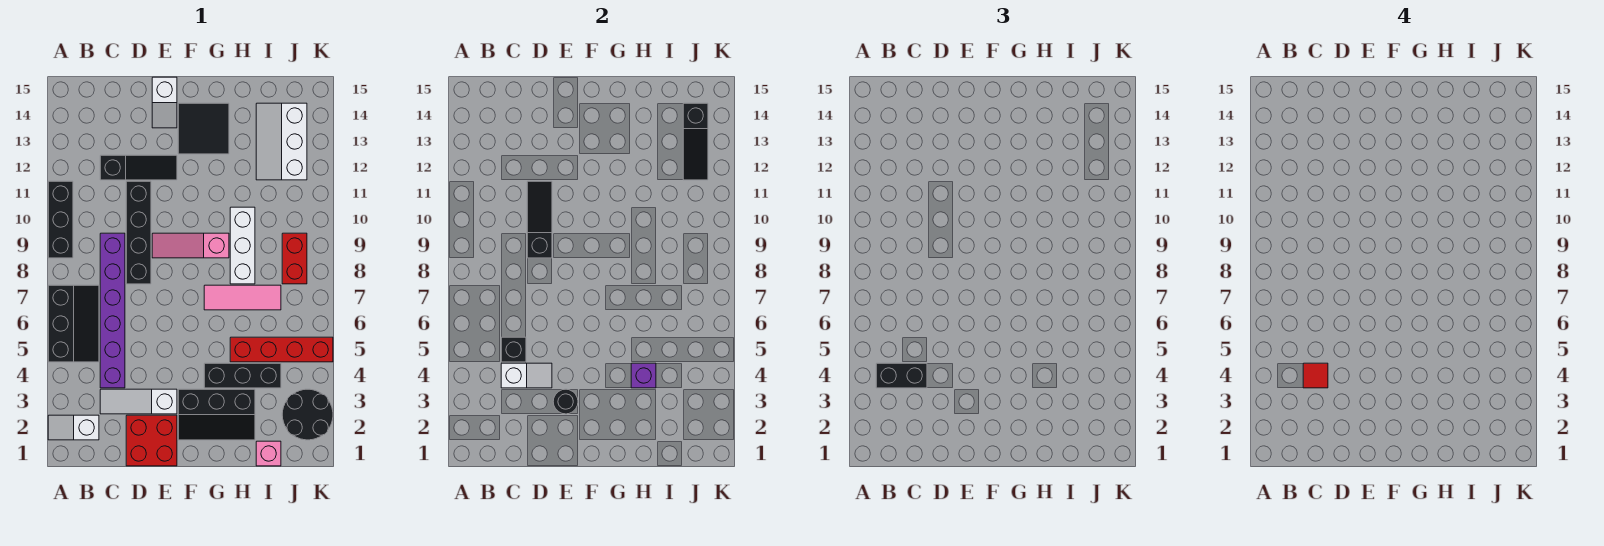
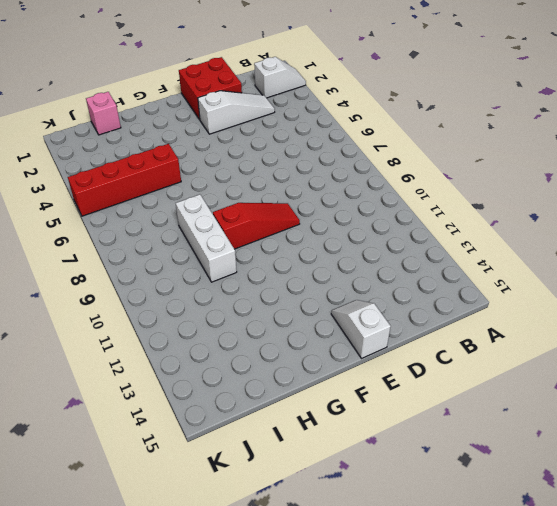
red 1x3 slope [213,203,300,249] -> pink 1x3 slope [152,233,229,258]
none -> black 2x3 slope [48,285,99,362]
none -> black 1x3 brick [48,181,73,258]
none -> purple 1x6 brick [100,233,125,388]

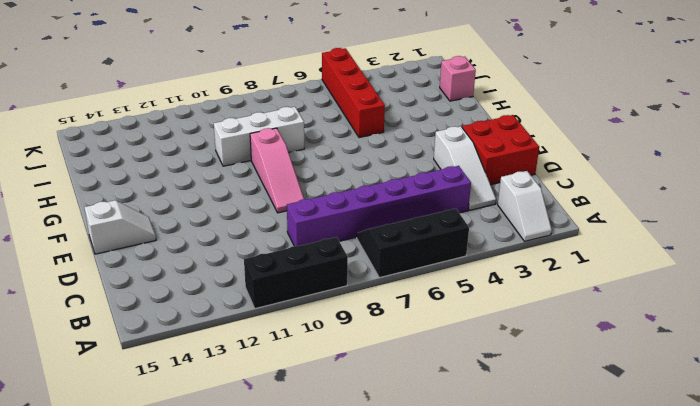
none -> black 1x3 slope [100,155,177,180]
none -> black 1x4 brick [126,181,151,284]
none -> black 2x3 slope [178,389,255,440]

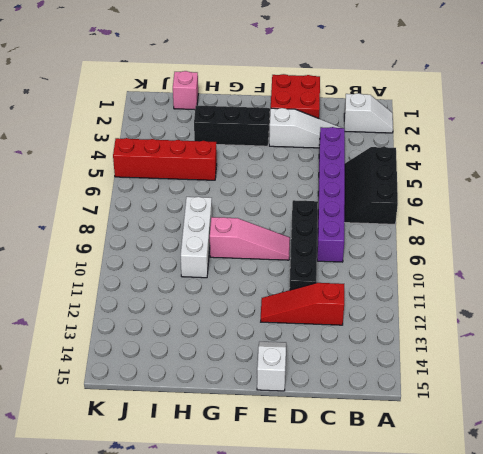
red 1x3 slope [261,283,344,325] -> black 1x3 slope [100,155,177,180]
none -> black 1x3 brick [48,181,73,258]
none -> black 2x2 tile [178,103,229,154]
none -> black 1x3 brick [204,363,281,388]

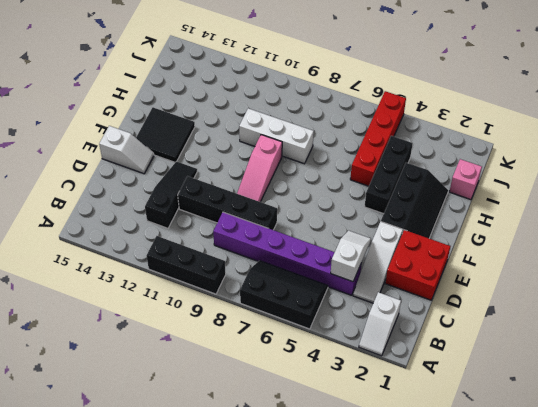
none -> pink 1x3 tile [204,285,281,310]
none -> white 2x3 slope [256,103,307,180]
none -> black 2x2 round brick [282,389,333,440]

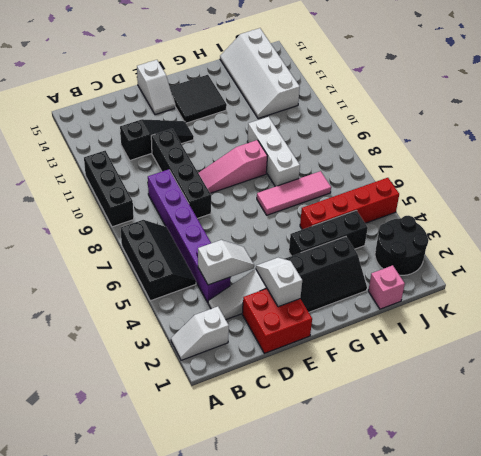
white 1x2 slope [256,258,302,307] -> black 1x1 round brick [553,389,578,414]
white 2x4 slope [220,28,300,118] -> white 2x3 slope [256,103,307,180]
none -> red 1x2 brick [282,233,307,284]
none -> black 1x1 brick [501,337,526,362]
none -> black 1x3 slope [527,181,552,258]

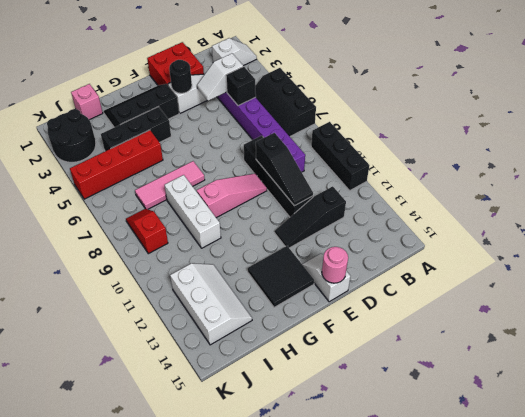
pink 1x1 round brick [322,247,348,283] -> none
red 1x2 slope [126,209,168,254] -> red 1x2 brick [282,233,307,284]
none -> purple 1x1 brick [631,363,656,388]
none -> black 1x3 slope [683,103,708,180]
none -> black 1x2 brick [876,363,927,388]

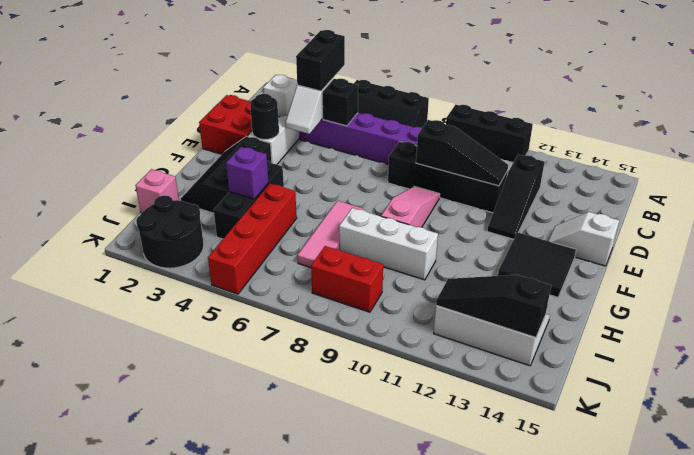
none -> red 1x1 tile [1303,363,1328,388]

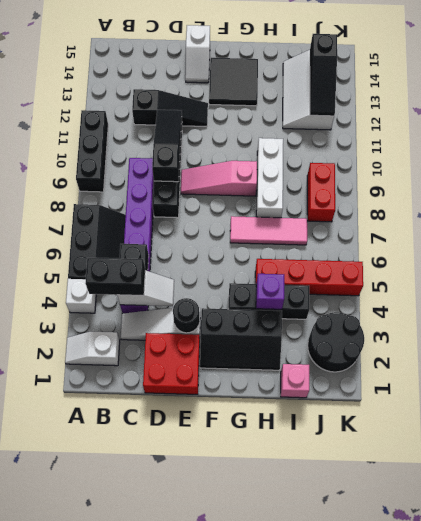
white 1x1 brick [66,279,96,313] -> none
none -> red 1x1 tile [1303,363,1328,388]

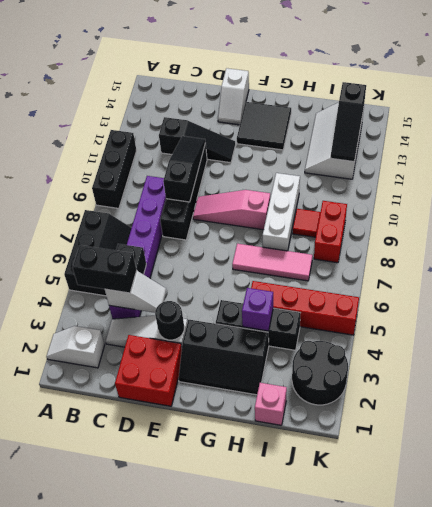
red 1x1 tile [293,209,320,237] -> red 1x1 tile moved to [1303,363,1328,388]

